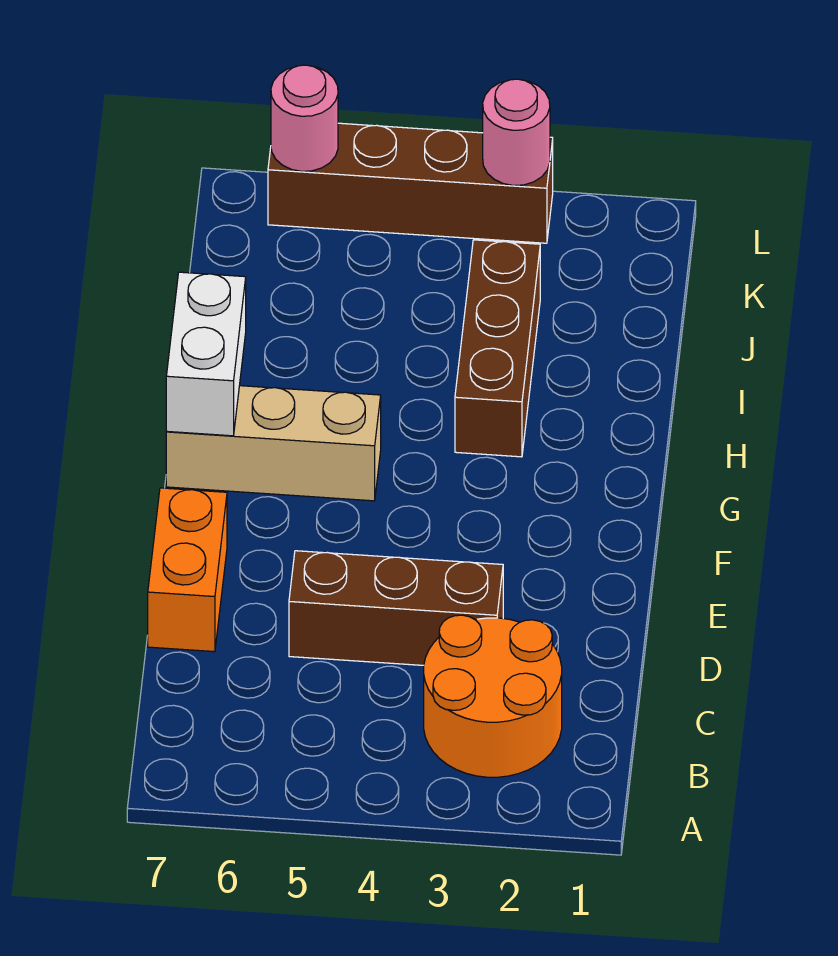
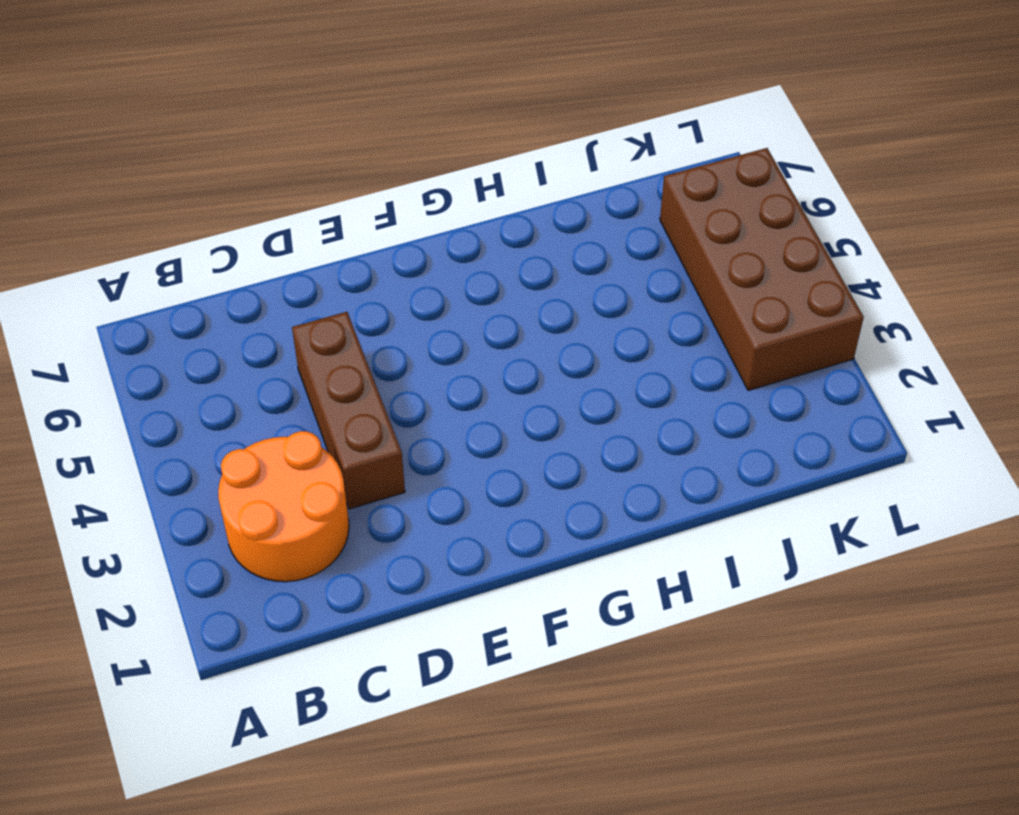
brown 2x4 brick [660,148,864,390] -> brown 1x4 brick [268,123,553,243]
none -> orange 1x2 brick [148,488,227,652]
none -> tan 1x3 brick [166,386,381,501]

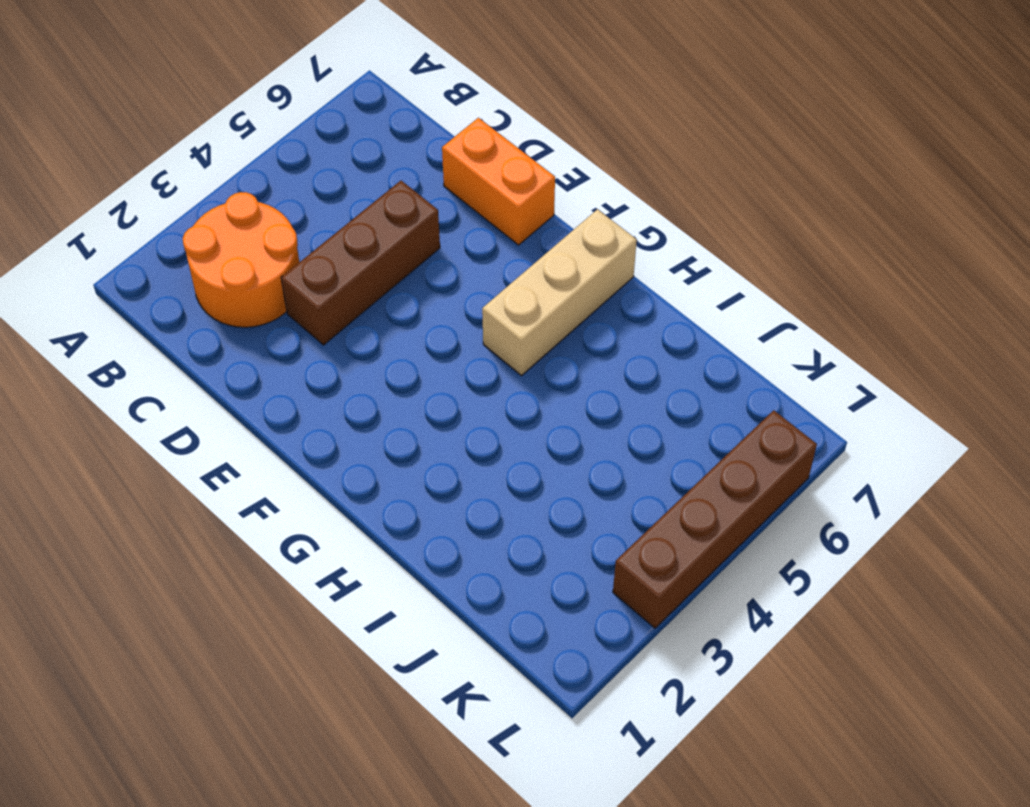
none -> brown 1x3 brick [455,240,540,457]
none -> white 1x2 brick [166,272,246,436]

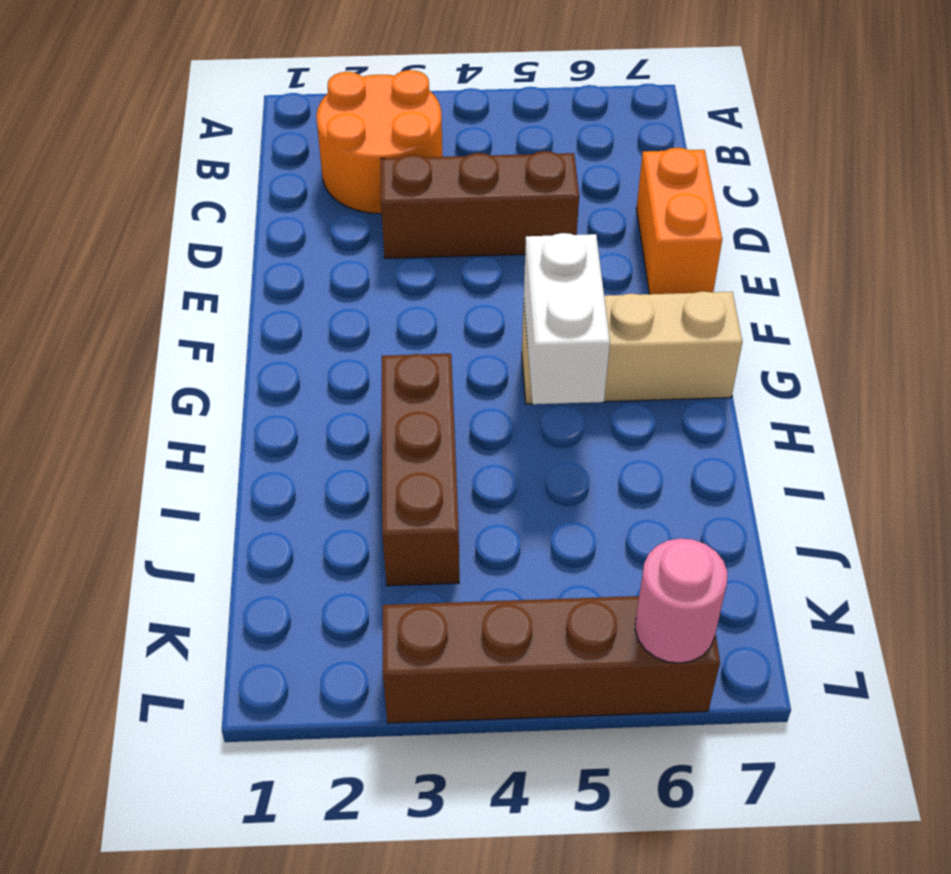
white 1x2 brick [524,233,610,404] -> white 1x2 brick moved to [166,272,246,436]
none -> pink 1x1 round brick [483,79,550,186]

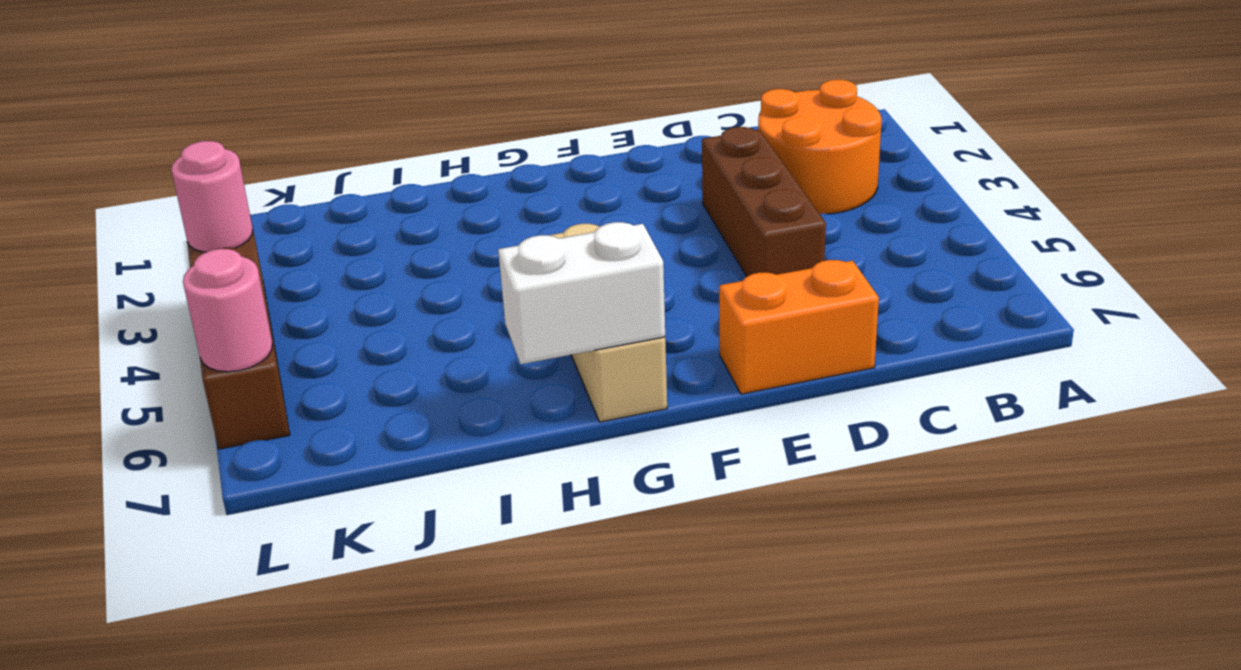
none -> brown 1x3 brick [455,240,540,457]

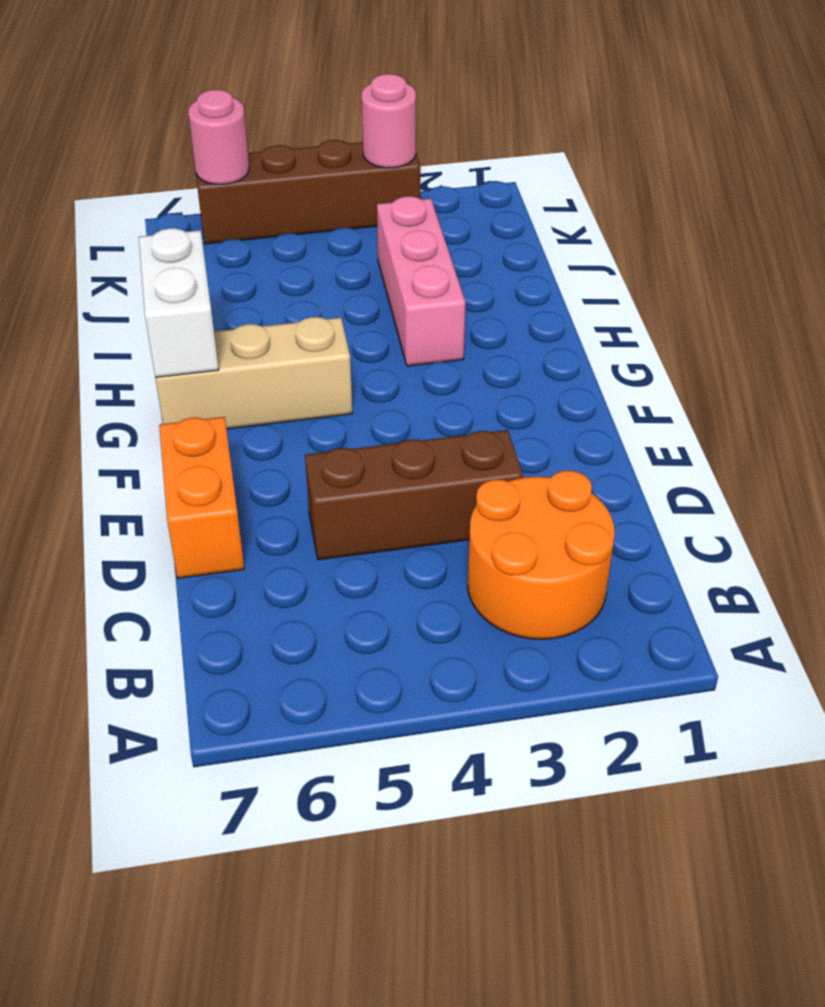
pink 1x3 brick [377,196,465,366] -> brown 1x3 brick [455,240,540,457]

